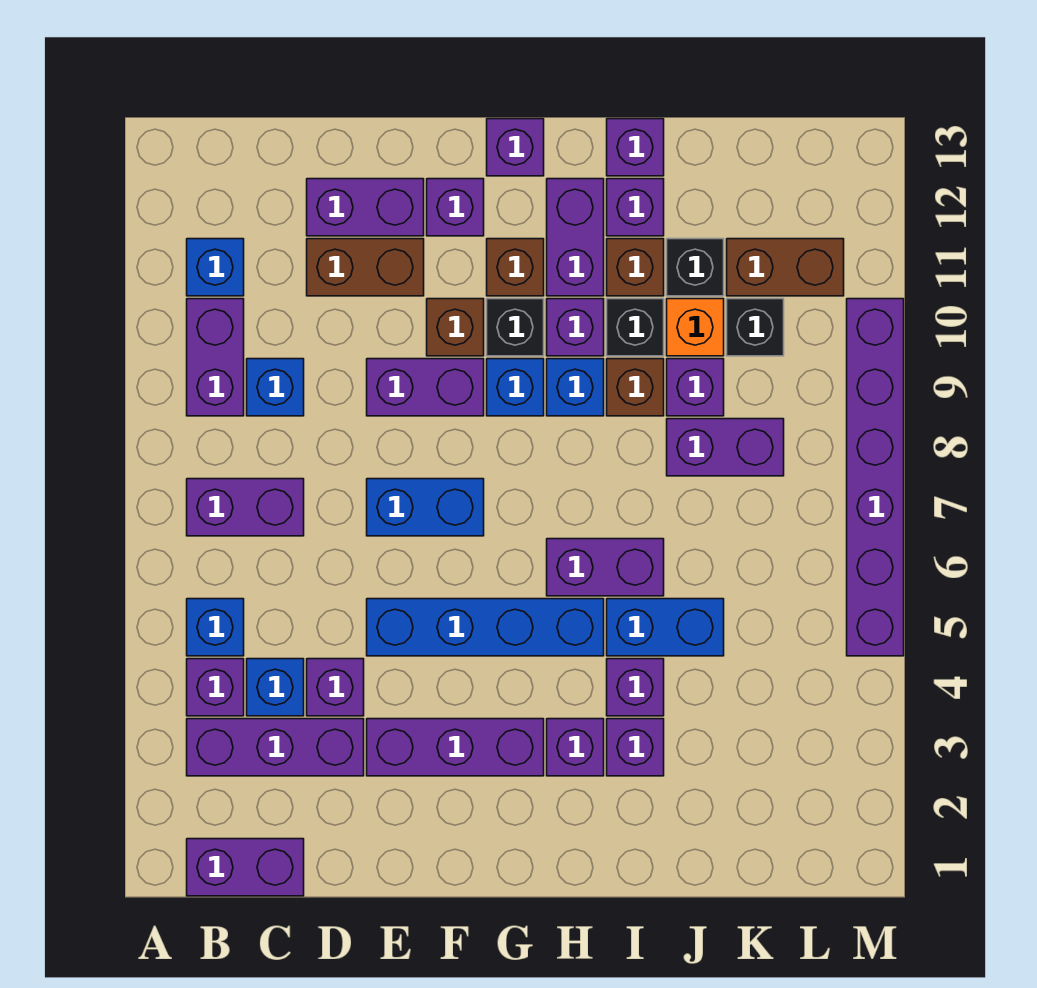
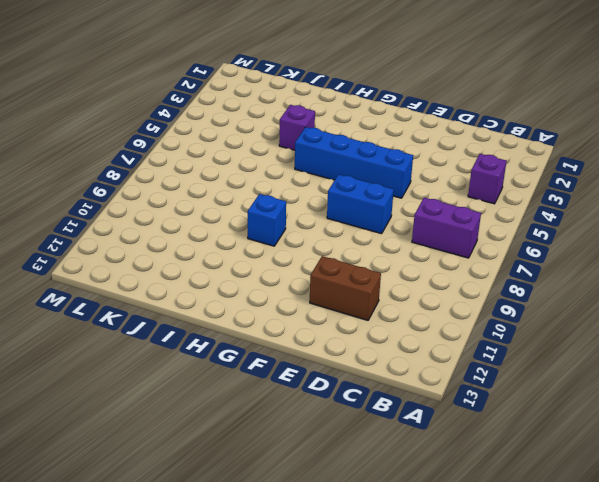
none -> purple 1x2 brick [187,839,304,896]
none -> purple 1x3 brick [187,719,364,776]
none -> blue 1x1 brick [187,599,244,656]
none -> purple 1x2 brick [187,299,244,416]

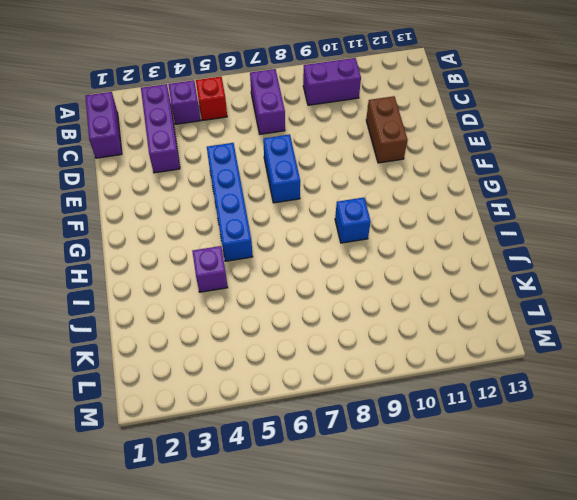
red 1x1 brick [196,77,227,121] -> blue 1x1 brick [187,599,244,656]
none -> blue 1x1 brick [187,239,244,296]
none -> blue 1x1 brick [247,659,304,716]
none -> blue 1x1 brick [247,359,304,416]
none -> purple 1x1 brick [307,659,364,716]

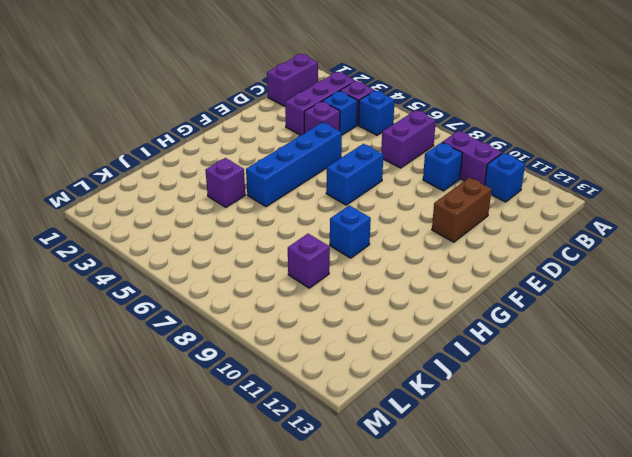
none -> purple 1x2 brick [307,179,424,236]
none -> purple 1x3 brick [367,719,544,776]
none -> purple 1x2 brick [367,359,484,416]
none -> brown 1x1 brick [427,299,484,356]

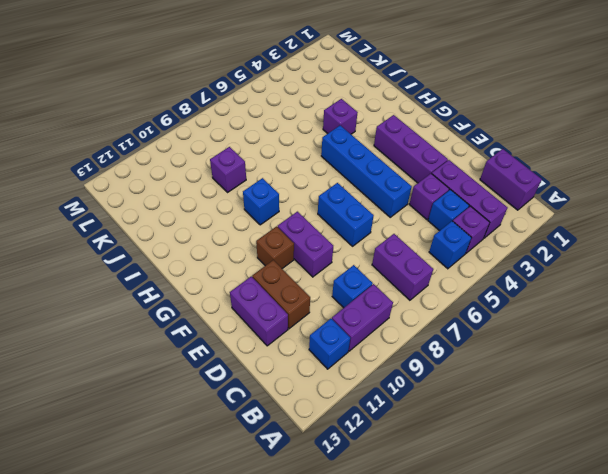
none -> purple 1x1 brick [427,179,484,236]
none -> blue 1x1 brick [487,359,544,416]
none -> black 1x1 brick [487,299,544,356]
none -> brown 1x1 brick [487,239,544,296]

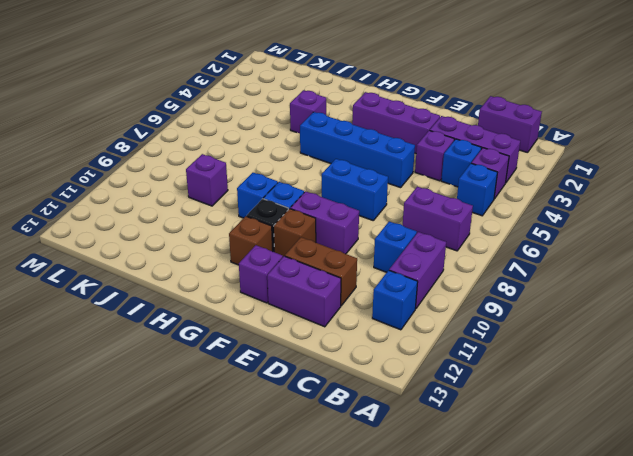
none -> purple 1x1 brick [487,119,544,176]
none -> purple 1x1 brick [547,719,604,776]
none -> purple 1x2 brick [547,539,664,596]
none -> purple 1x1 brick [547,299,604,356]

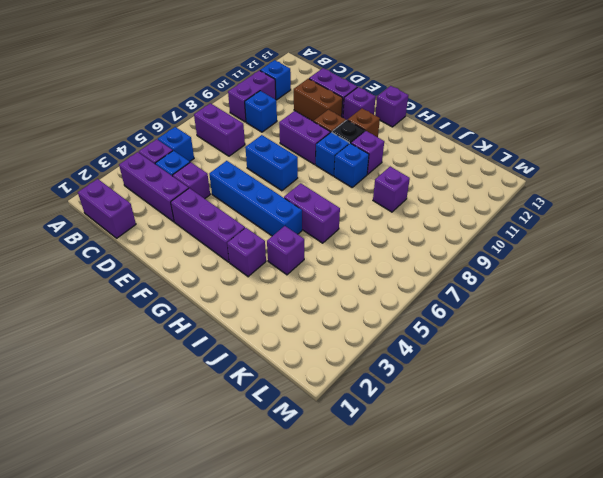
none -> purple 1x2 brick [547,179,604,296]
none -> purple 1x1 brick [607,719,664,776]
none -> blue 1x2 brick [607,599,724,656]
none -> brown 1x1 brick [607,359,664,416]

